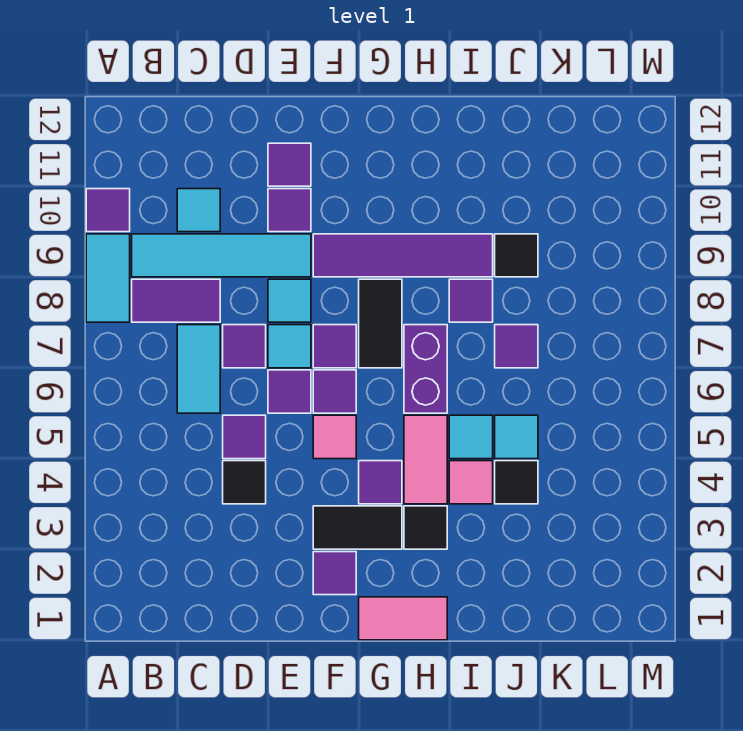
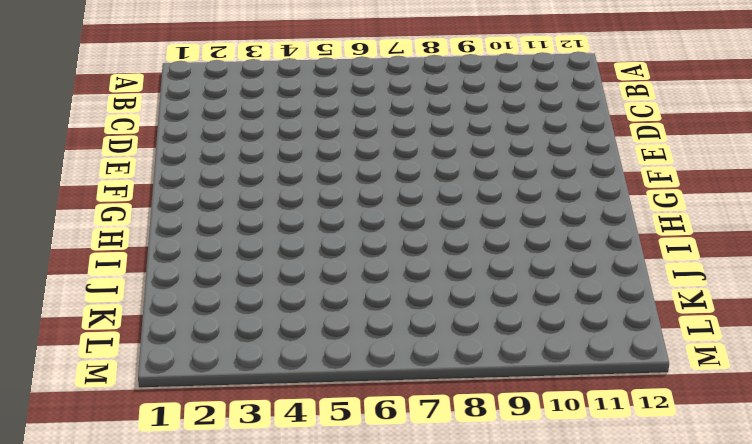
none -> cyan 1x2 tile [86,234,130,322]
none -> purple 1x1 tile [86,189,130,232]
none -> purple 1x2 tile [132,279,220,322]
none -> cyan 1x4 tile [132,234,311,277]

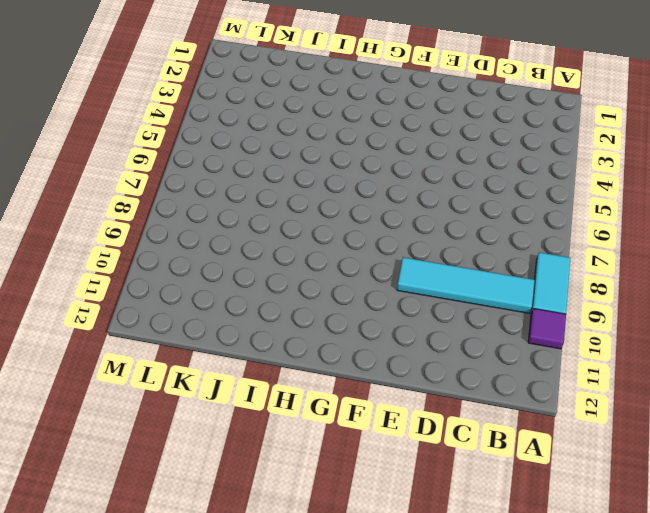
none -> purple 1x2 tile [132,279,220,322]
none -> cyan 1x2 tile [177,325,220,413]
none -> cyan 1x1 tile [177,189,220,232]
none -> black 1x1 tile [223,461,266,504]

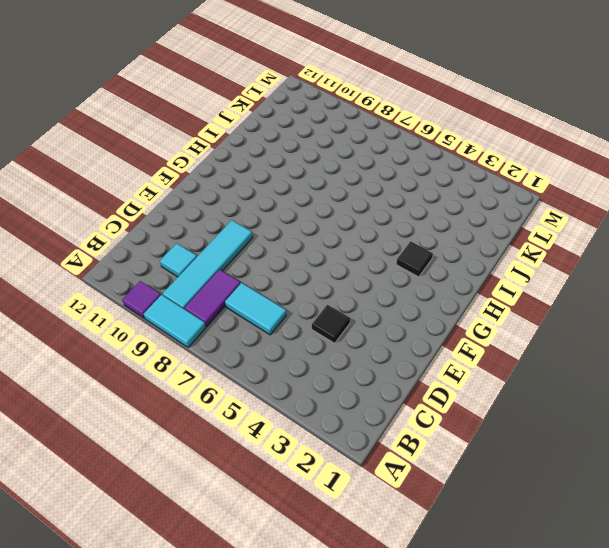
none -> purple 1x1 tile [223,415,266,459]
none -> purple 1x1 tile [223,325,266,368]
none -> purple 1x1 tile [268,370,311,413]
none -> cyan 1x1 tile [268,325,311,368]

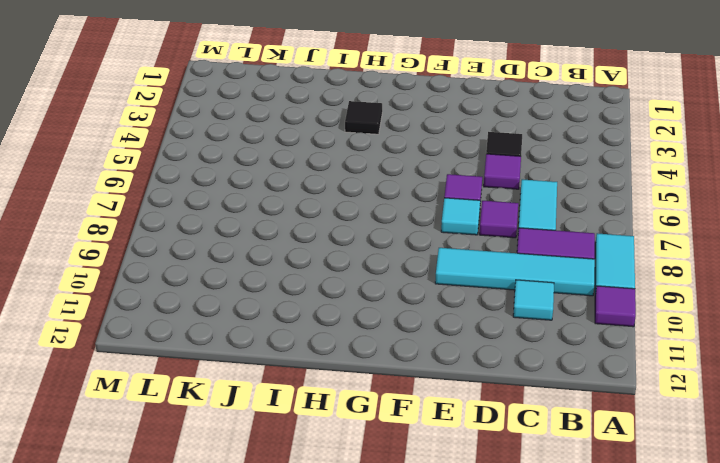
none -> cyan 1x1 tile [268,279,311,322]
none -> purple 1x1 tile [268,189,311,232]
none -> purple 1x1 tile [268,143,311,186]
none -> purple 1x1 tile [313,552,356,595]

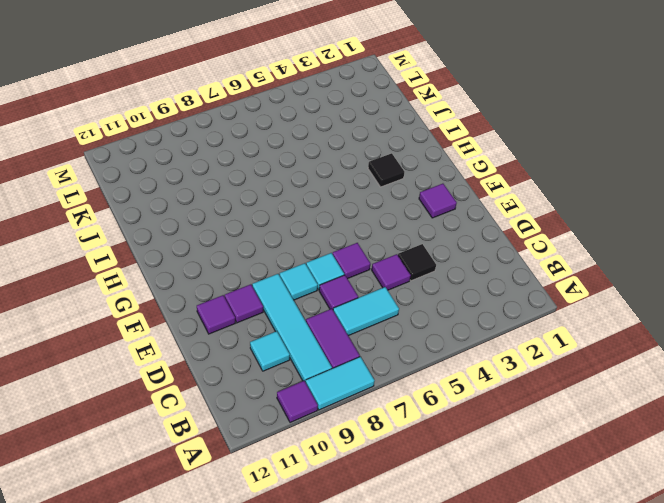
none -> black 1x2 tile [313,506,402,549]
none -> pink 1x1 tile [313,415,356,459]
none -> purple 1x1 tile [313,370,356,413]
none -> purple 1x1 tile [313,325,356,368]

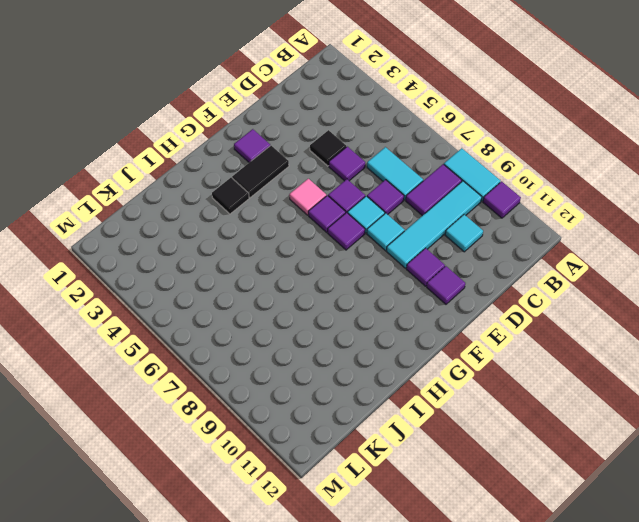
none -> purple 1x4 tile [313,234,493,277]
none -> pink 1x2 tile [359,597,447,640]
none -> purple 1x1 tile [359,461,402,504]
none -> black 1x2 tile [359,279,402,368]

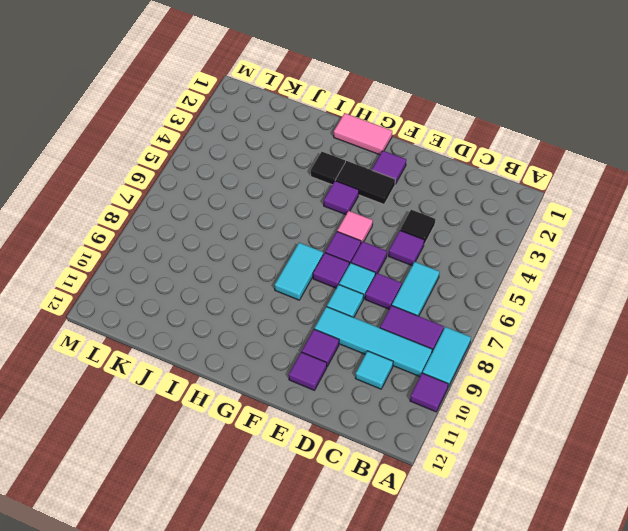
cyan 1x2 tile [275,243,323,300] -> black 1x2 tile [359,279,402,368]
none -> purple 1x4 tile [313,234,493,277]
none -> pink 1x2 tile [404,415,447,504]
none -> purple 1x2 brick [404,325,447,413]
none -> pink 1x1 tile [449,461,493,504]

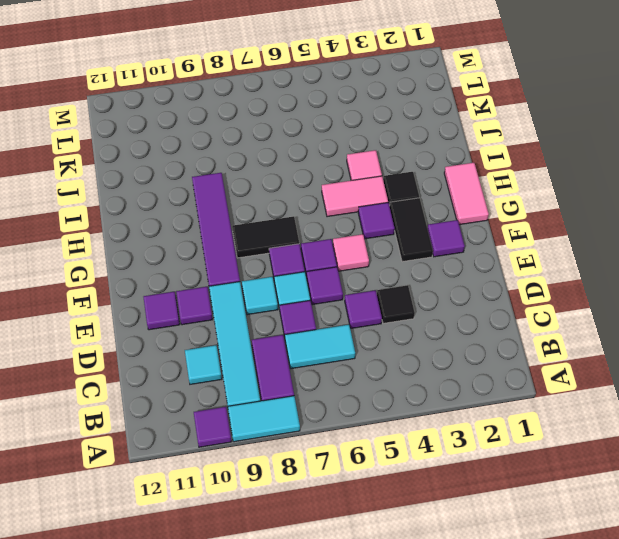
none -> purple 1x2 brick [404,325,447,413]
none -> cyan 1x1 tile [449,415,493,459]
none -> purple 1x1 tile [449,279,493,322]
none -> black 1x1 tile [495,461,538,504]

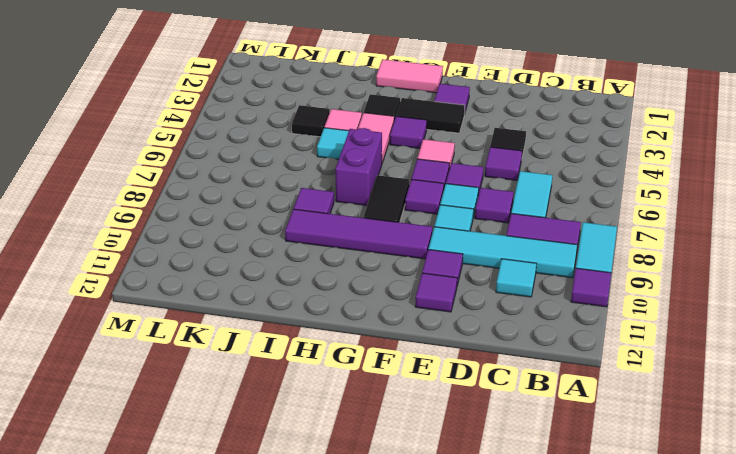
none -> cyan 1x1 tile [495,415,538,459]
none -> purple 1x1 tile [495,325,538,368]
none -> black 1x1 tile [495,234,538,277]

